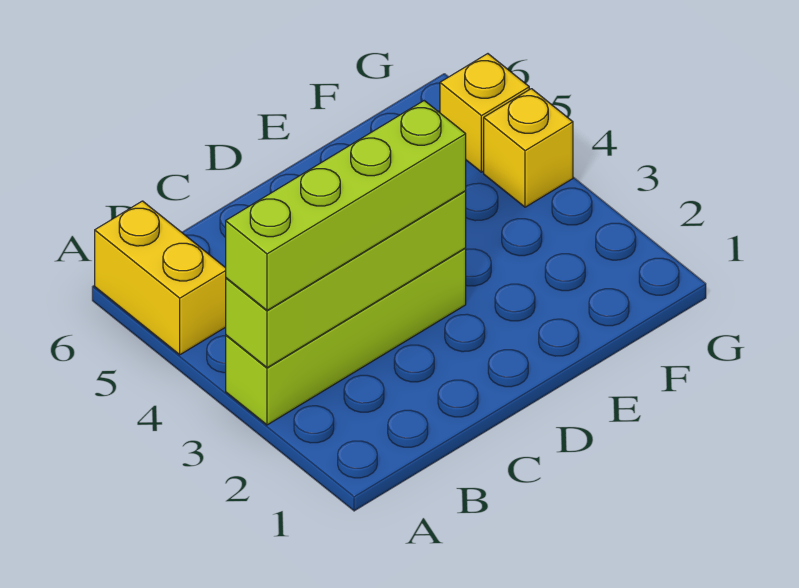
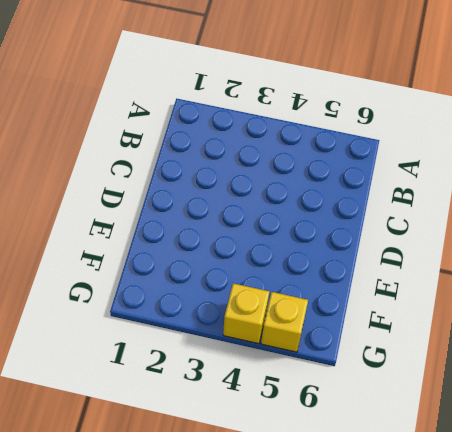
none -> lime 1x4 brick [226,248,466,425]
none -> yellow 1x2 brick [95,201,226,355]

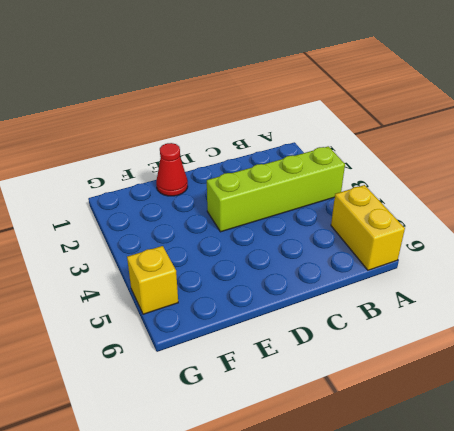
red 1x1 cone [156,143,188,196] -> none
none -> yellow 1x1 brick [484,89,573,207]
none -> lime 1x4 brick [226,191,466,368]

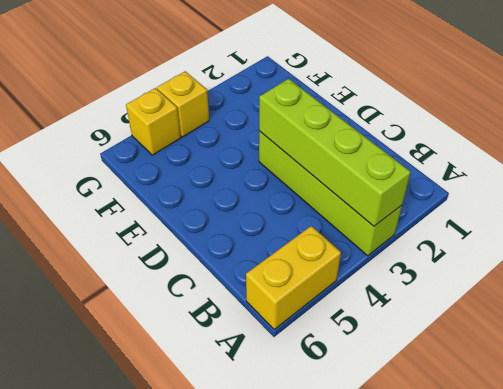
none -> lime 1x4 brick [226,101,466,310]

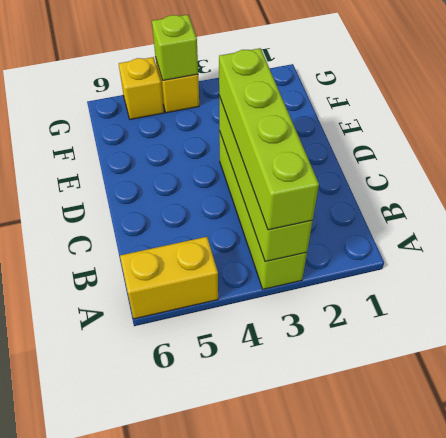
lime 1x1 brick [152,15,198,80] -> none

